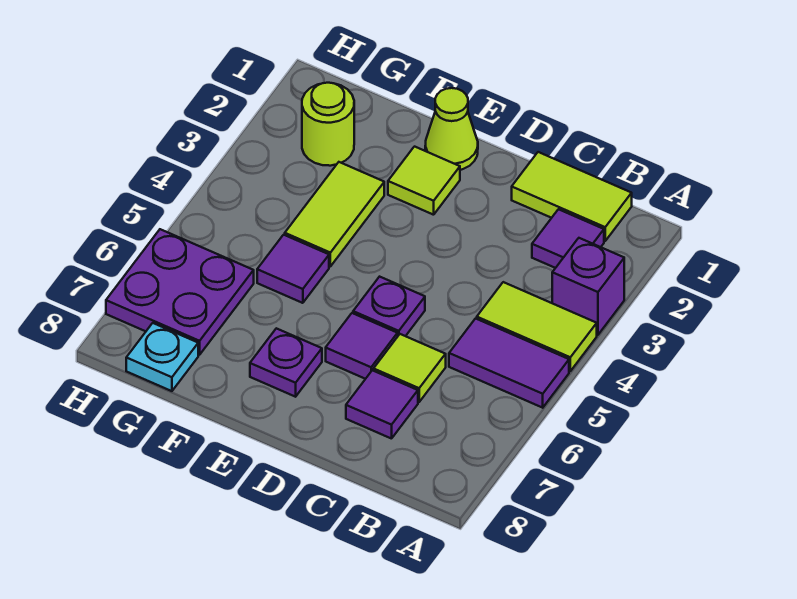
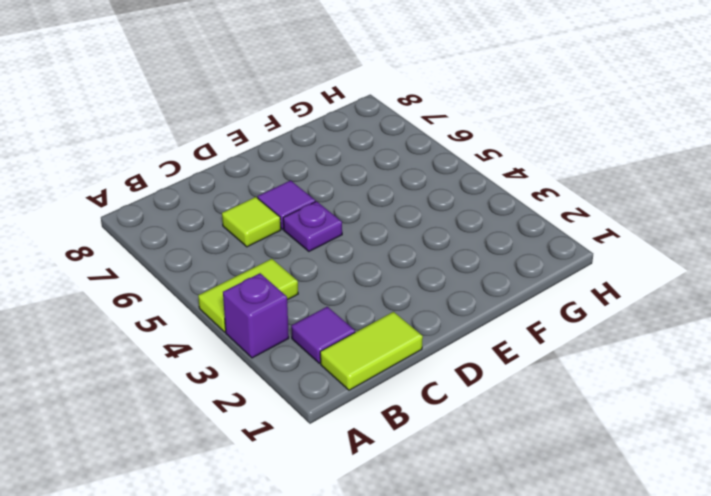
none -> purple 1x2 tile [449,319,569,408]
none -> purple 1x1 tile [346,370,418,439]
none -> lime 1x1 cone [425,88,478,170]

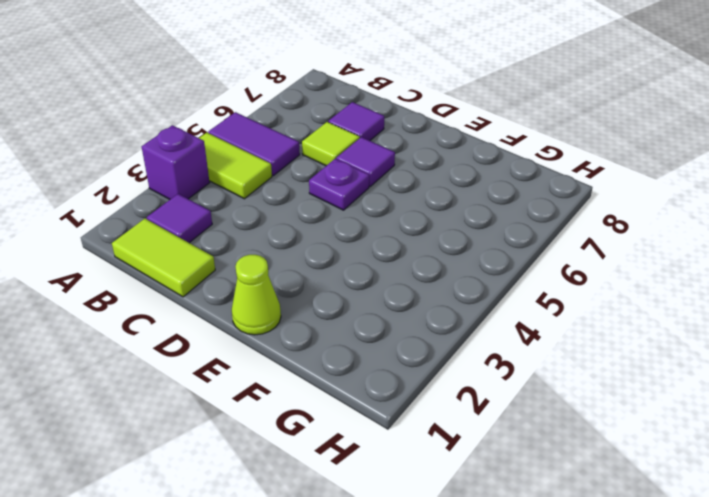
none -> lime 1x1 tile [388,147,460,215]
none -> purple 1x1 plate [250,328,322,397]
none -> lime 1x2 tile [285,162,384,266]

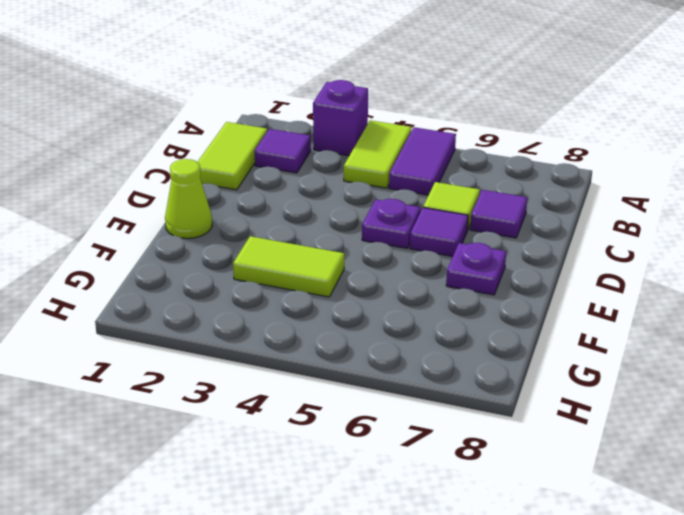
none -> lime 1x1 tile [388,147,460,215]
none -> purple 1x1 tile [257,235,329,303]
none -> lime 1x1 round brick [302,83,354,166]

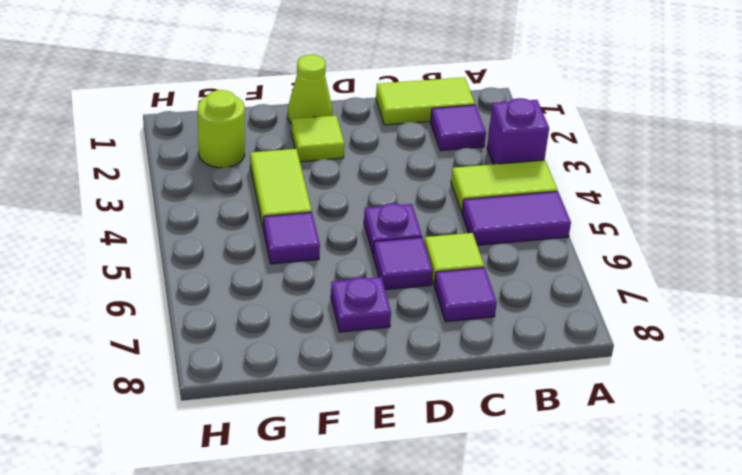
none -> purple 2x2 plate [106,229,254,355]
none -> cyan 1x1 plate [126,323,198,391]

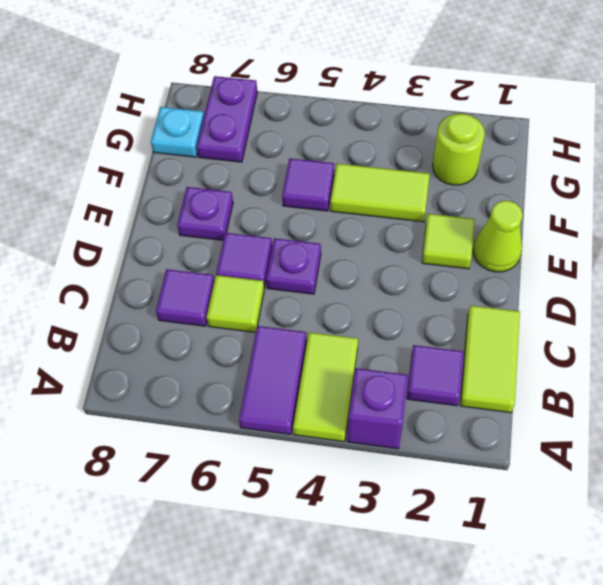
purple 1x2 plate [197,76,257,162] -> purple 2x2 plate [106,229,254,355]

